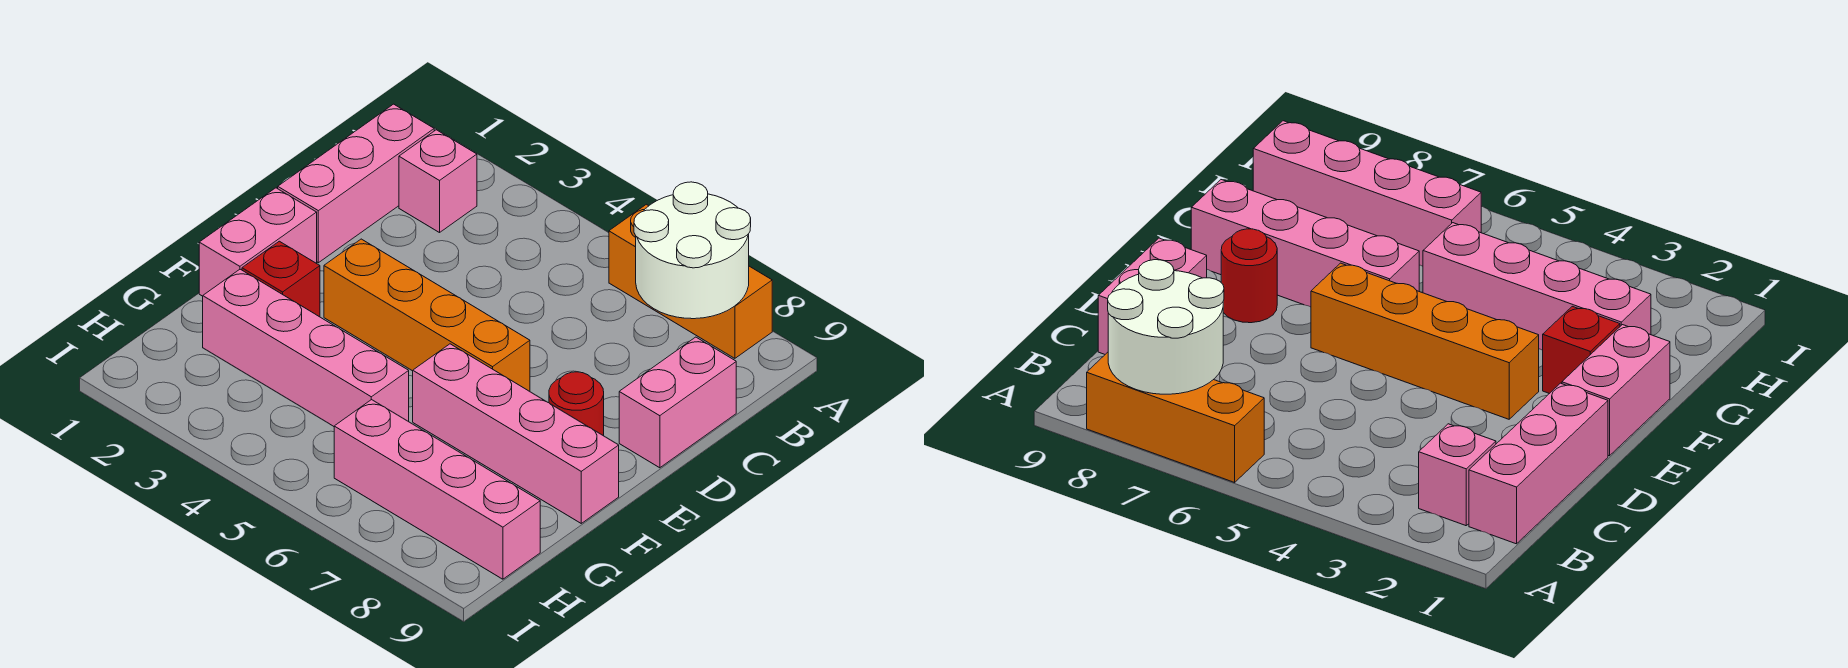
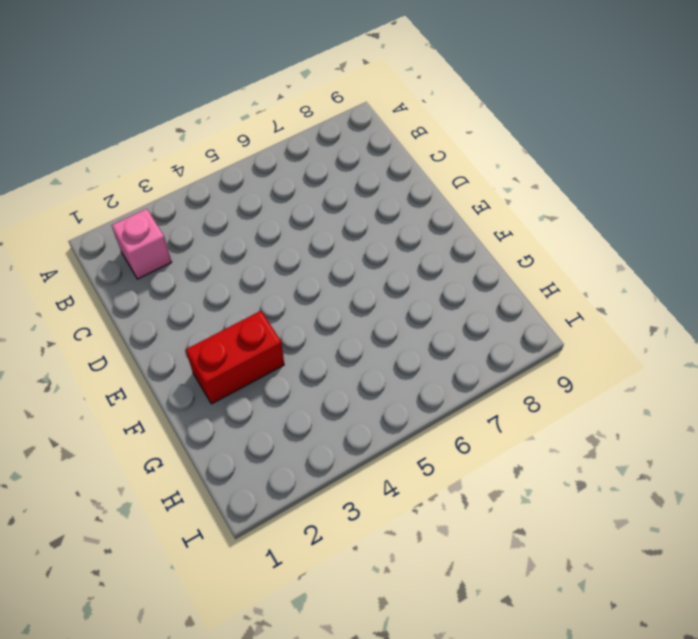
red 1x2 brick [186,311,284,404] -> red 1x1 brick [242,241,320,317]
none -> orange 1x3 brick [609,204,772,358]
none -> pink 1x3 brick [278,104,434,263]
none -> pink 1x2 brick [619,337,736,468]

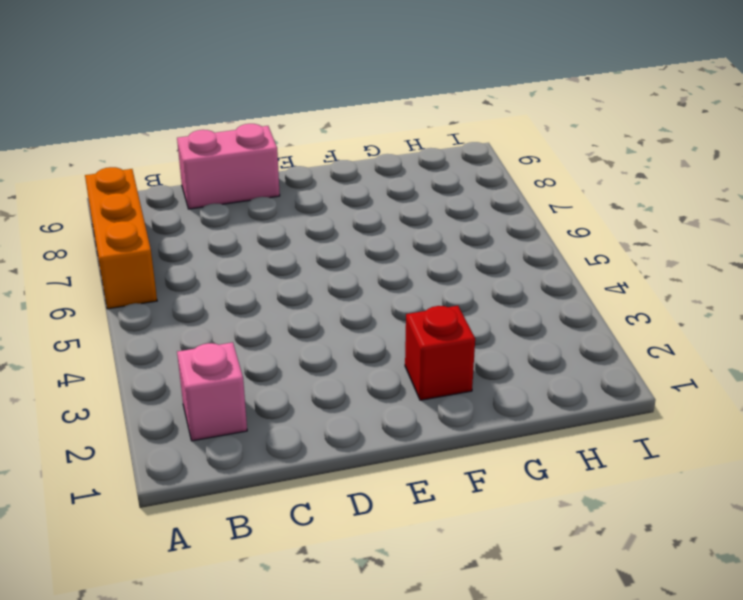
none -> pink 1x3 brick [278,104,434,263]
none -> pink 1x2 brick [199,188,317,296]
none -> orange 1x4 brick [324,239,530,391]

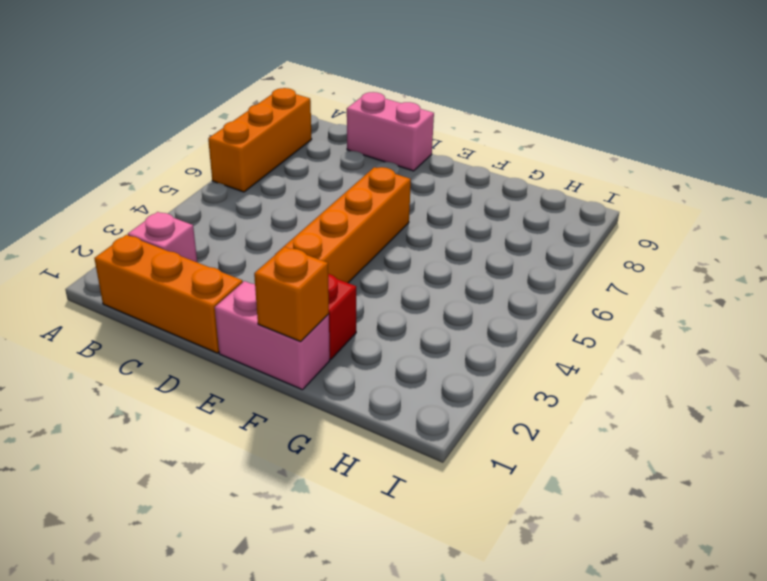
orange 1x3 brick [94,235,243,353] -> pink 1x3 brick [278,104,434,263]
orange 1x1 brick [254,247,329,342] -> none
none -> red 1x1 round brick [549,372,604,436]
none -> pink 1x4 brick [413,344,619,523]
none -> pink 1x4 brick [203,269,409,426]

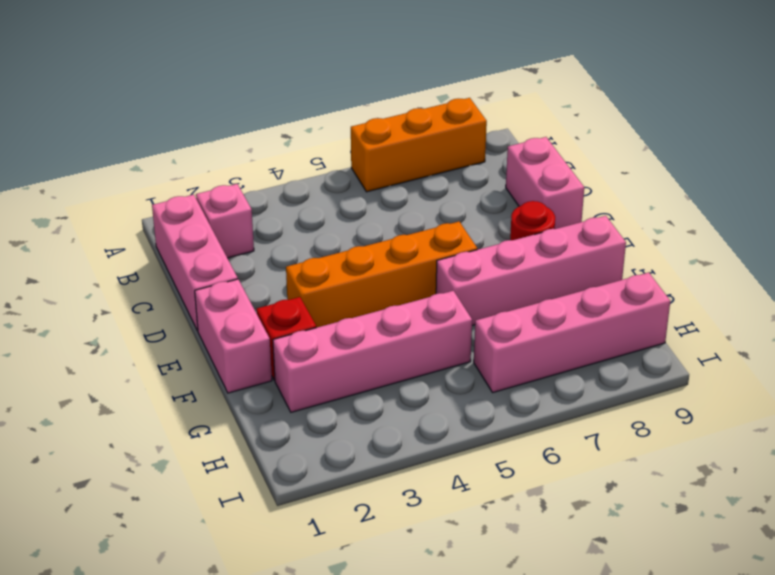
none -> white 2x2 round brick [634,182,751,319]

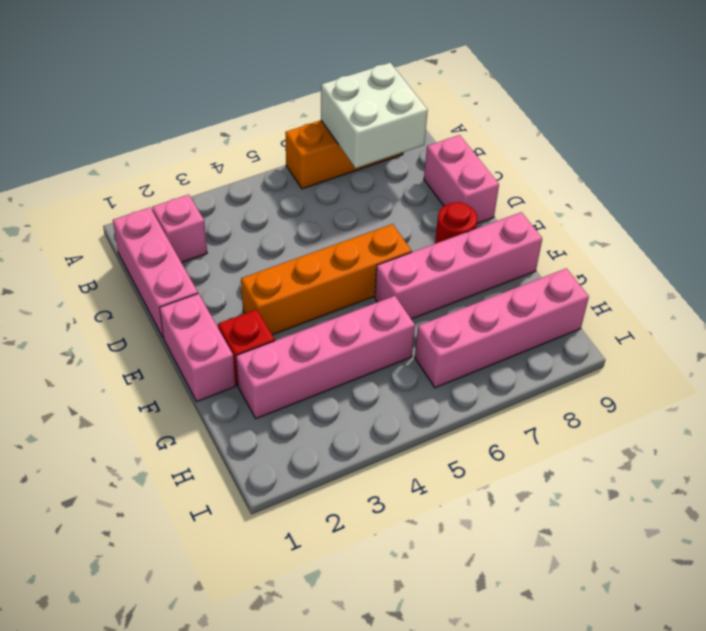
white 2x2 brick [321,63,428,168] -> white 2x2 round brick [634,182,751,319]

